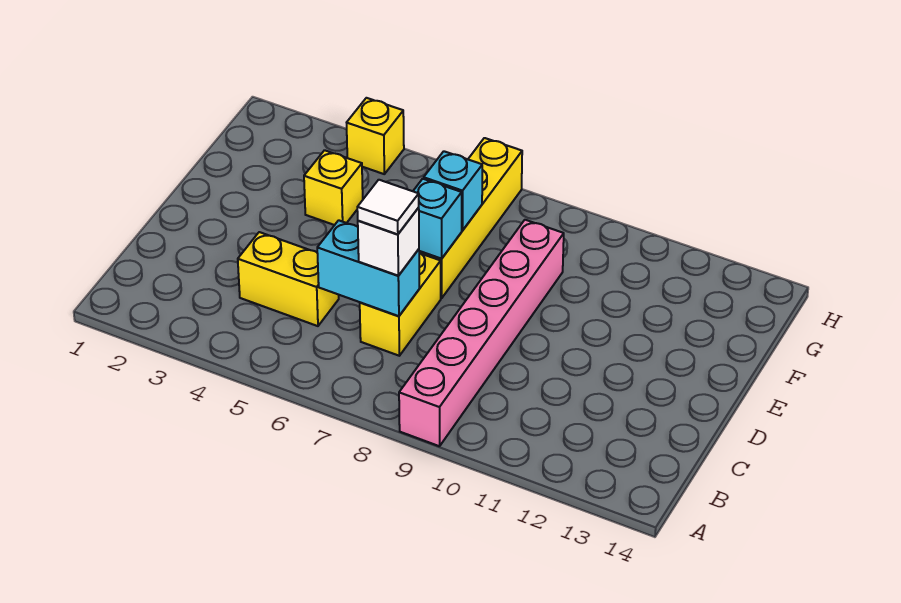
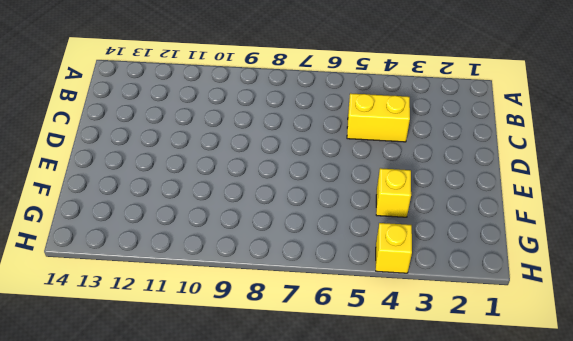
none -> pink 1x6 brick [399,220,564,446]
none -> yellow 1x2 brick [360,253,441,356]

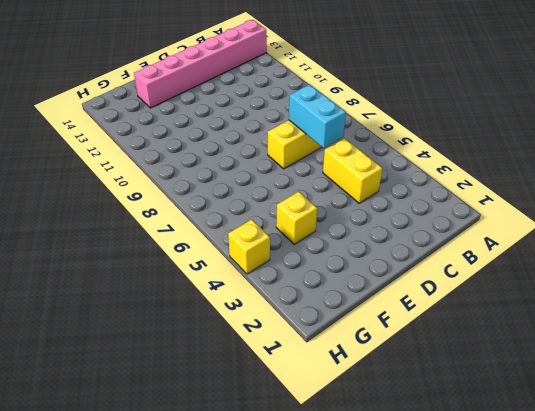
pink 1x6 brick [134,20,267,108] -> pink 1x6 brick moved to [399,220,564,446]
none -> yellow 1x4 brick [419,138,522,298]
none -> cyan 1x1 brick [413,179,462,259]

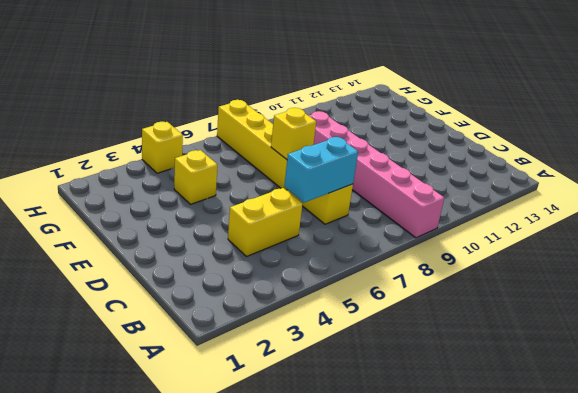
yellow 1x1 brick [271,108,316,159] -> cyan 1x1 brick [413,179,462,259]
none -> cyan 1x1 brick [424,151,482,231]
none -> white 1x1 brick [358,208,419,276]

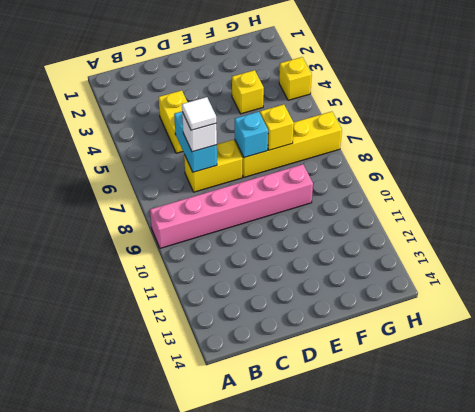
yellow 1x1 brick [260,105,294,150] -> cyan 1x1 brick [424,151,482,231]

